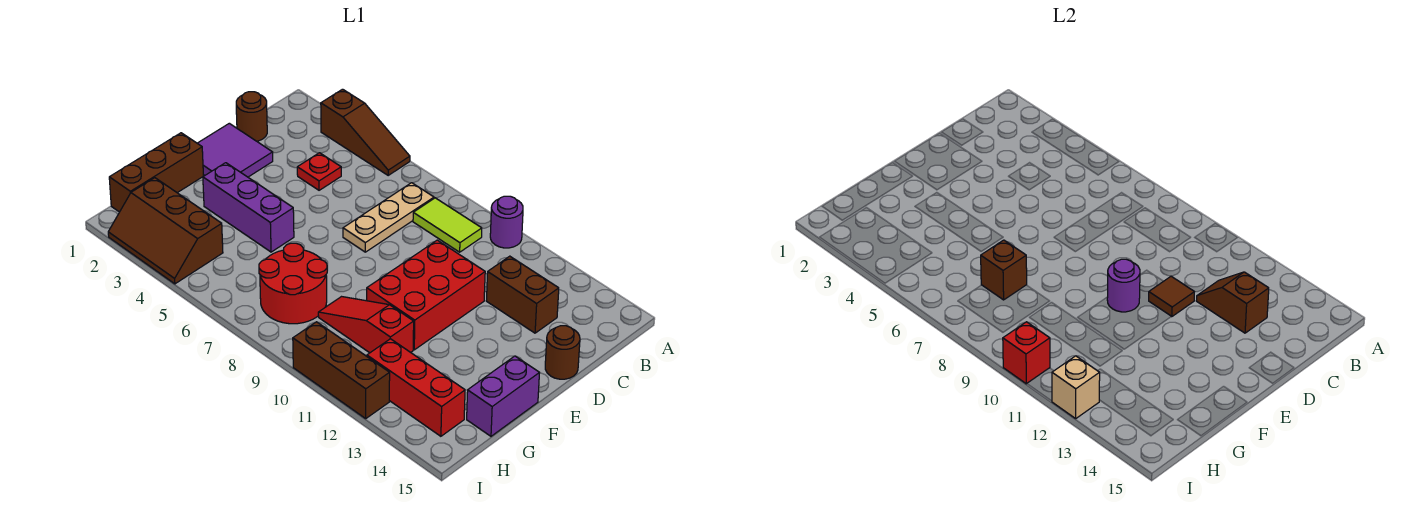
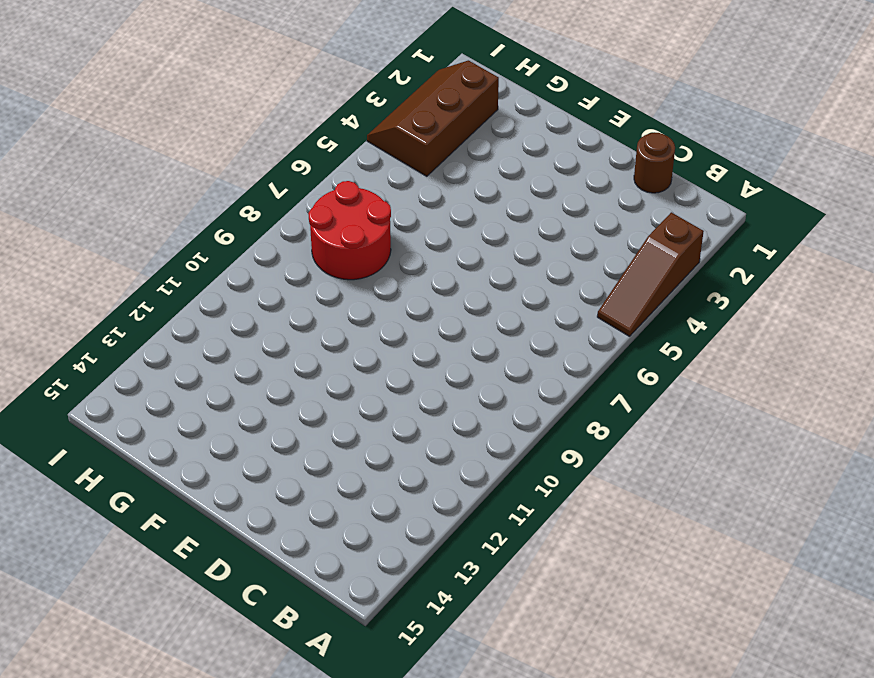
none -> purple 1x1 round brick [490,196,523,248]
none -> tan 1x3 plate [343,183,434,252]
none -> lime 1x2 tile [413,198,482,252]

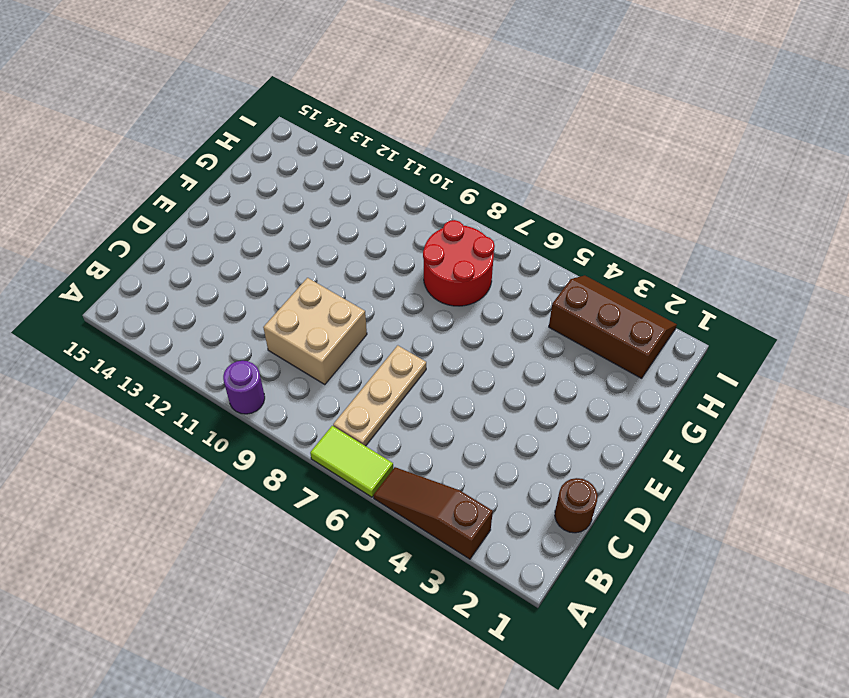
lime 1x2 tile [310,426,393,497] -> lime 1x2 tile moved to [413,198,482,252]
tan 2x2 brick [263,278,367,385] -> red 2x3 brick [367,240,485,350]
none -> red 1x1 plate [297,153,341,190]
none -> brown 1x2 brick [486,256,559,333]
none -> purple 2x2 tile [197,123,273,177]

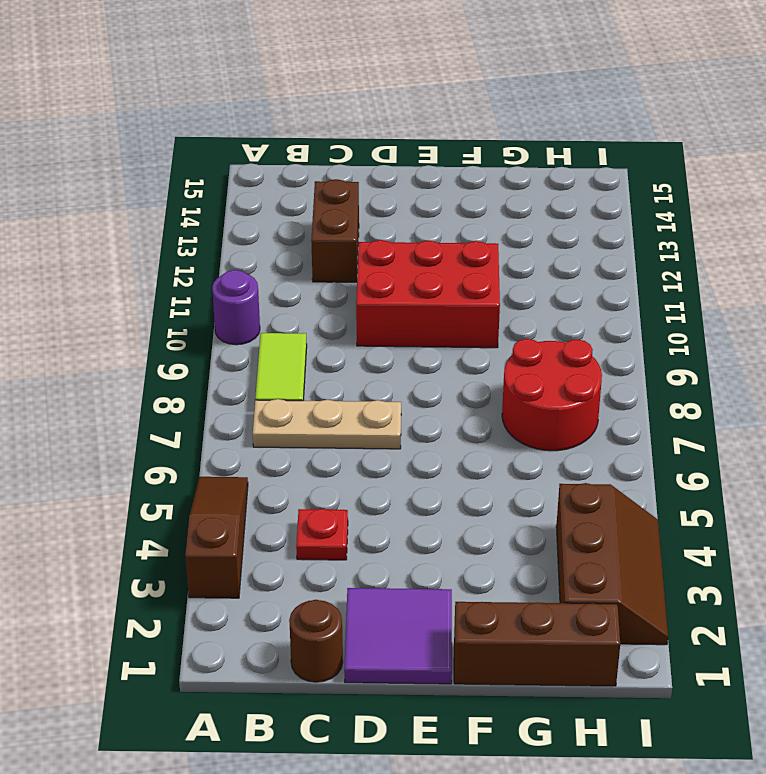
none -> brown 1x1 round brick [545,326,580,379]
none -> purple 1x3 brick [203,163,294,252]
none -> purple 1x2 brick [467,356,539,436]

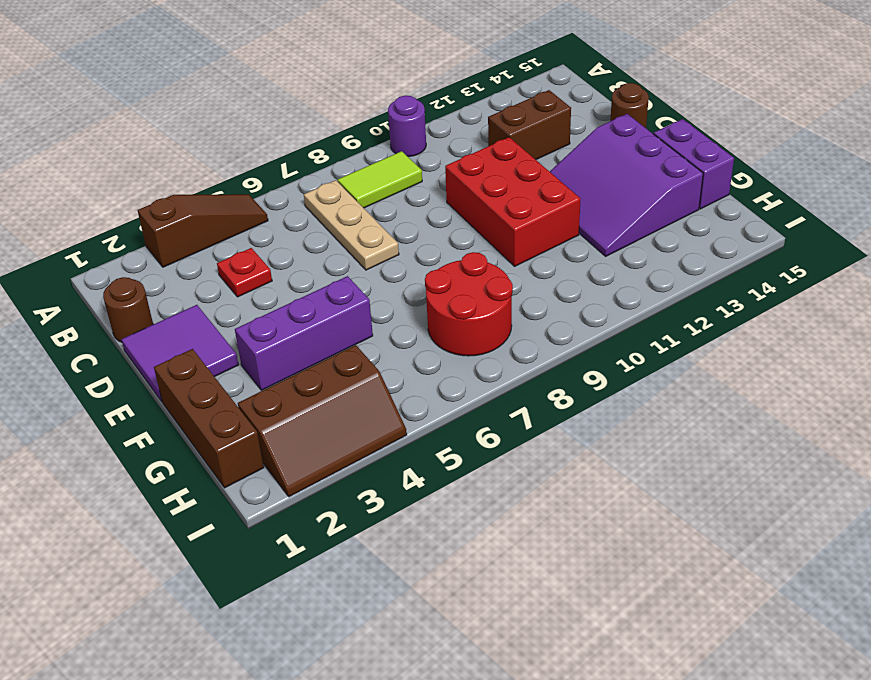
purple 3x3 slope [550,114,703,256] -> none
none -> red 1x3 slope [318,297,414,353]
none -> red 1x3 brick [367,339,465,436]
none -> brown 1x3 brick [293,322,390,418]

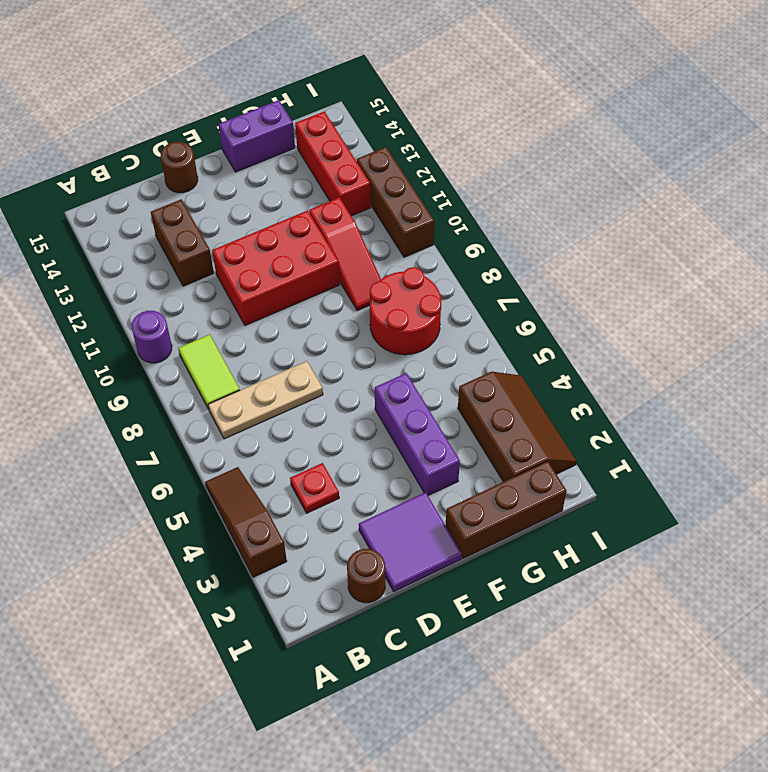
none -> brown 1x2 slope [1196,272,1269,333]
none -> brown 1x1 tile [1149,276,1194,317]
none -> purple 1x1 round brick [1107,259,1140,312]

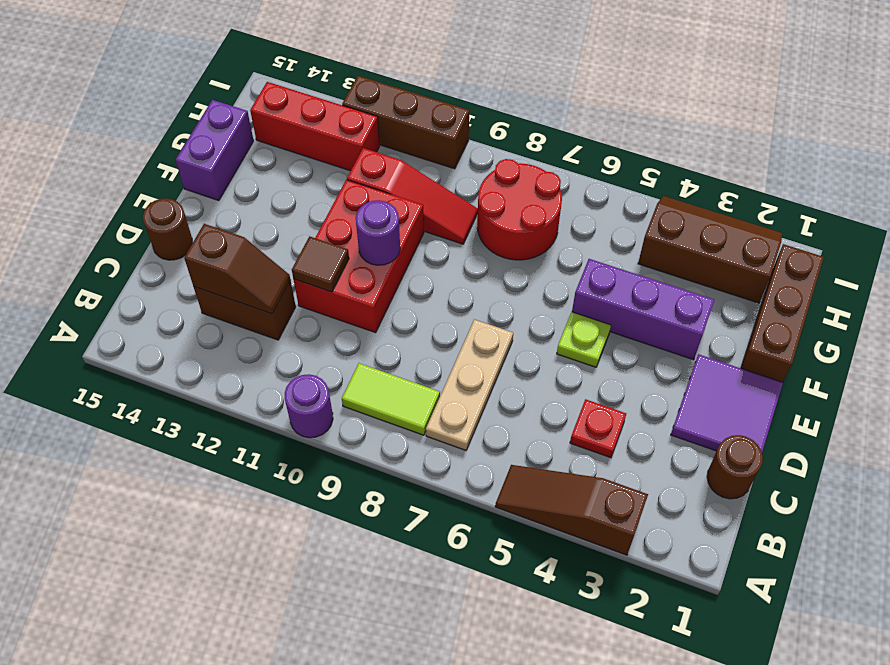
lime 1x1 plate [557,312,611,367] -> none
none -> brown 1x1 brick [981,240,1027,300]
none -> red 1x1 brick [1003,322,1050,384]
none -> tan 1x1 brick [1052,356,1100,418]

